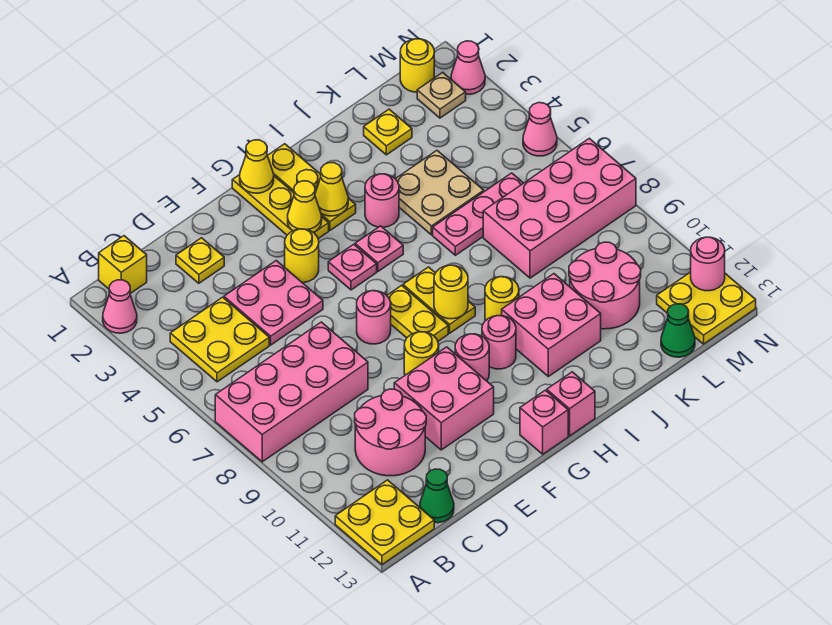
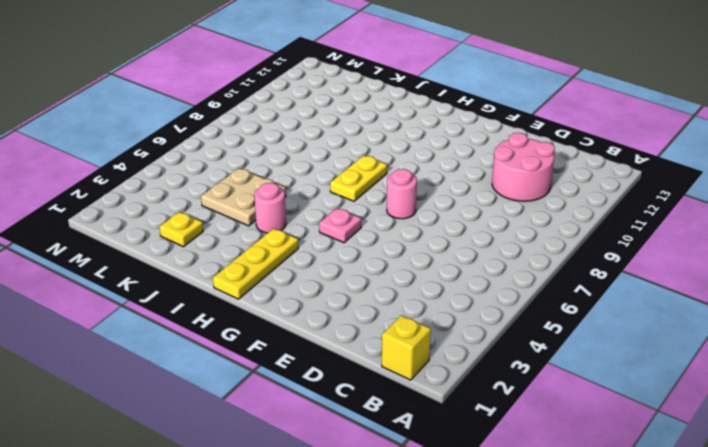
none -> pink 1x1 cone [103,280,137,333]
none -> pink 2x4 brick [215,322,368,462]
none -> yellow 2x2 plate [335,480,434,564]
none -> yellow 2x2 plate [170,297,269,382]

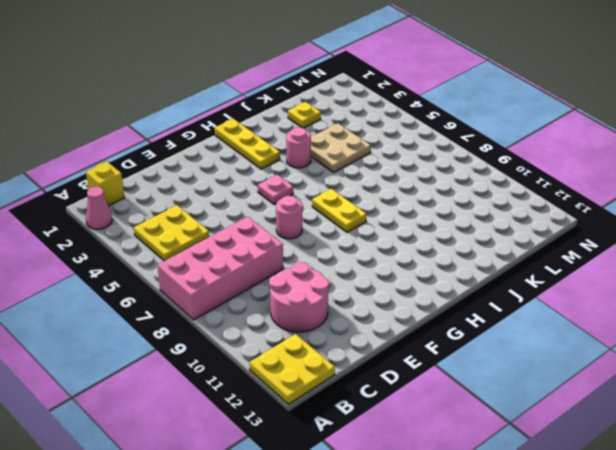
none -> green 1x1 cone [420,469,454,523]
none -> yellow 1x1 plate [176,238,224,283]
none -> pink 2x2 plate [224,261,323,345]
none -> pink 2x2 brick [394,347,494,450]

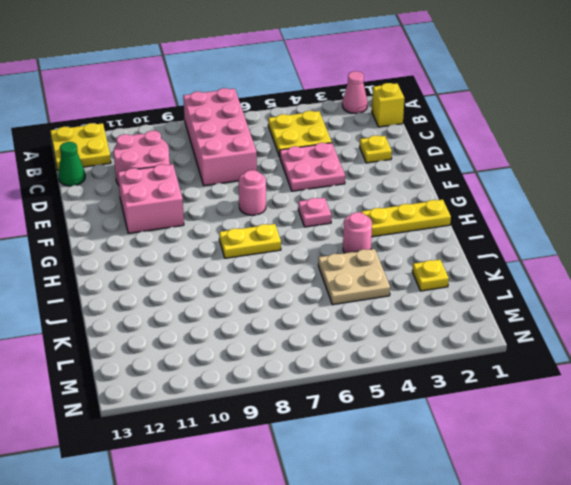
none -> yellow 1x1 round brick [285,229,319,283]
none -> yellow 1x1 round brick [404,332,439,375]
none -> yellow 1x3 plate [232,175,329,239]
none -> yellow 1x2 plate [387,285,448,341]

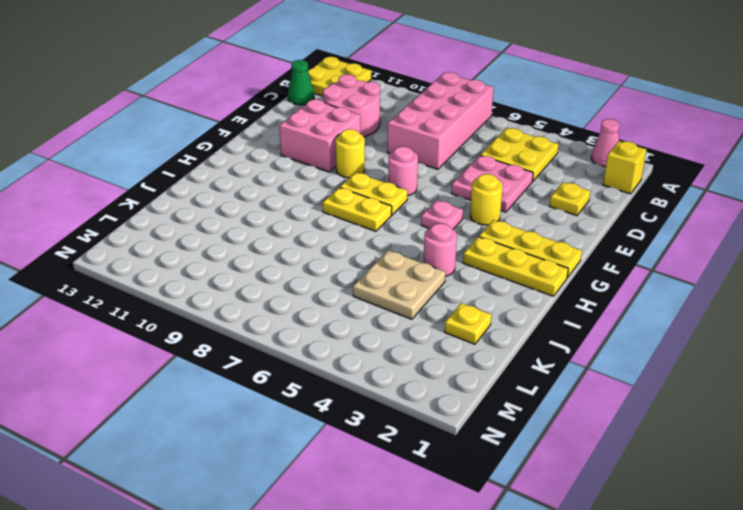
none -> pink 1x1 round brick [455,334,489,381]
none -> pink 1x1 brick [520,390,568,454]
none -> pink 1x1 plate [355,226,403,271]
none -> pink 1x1 round brick [482,316,516,369]

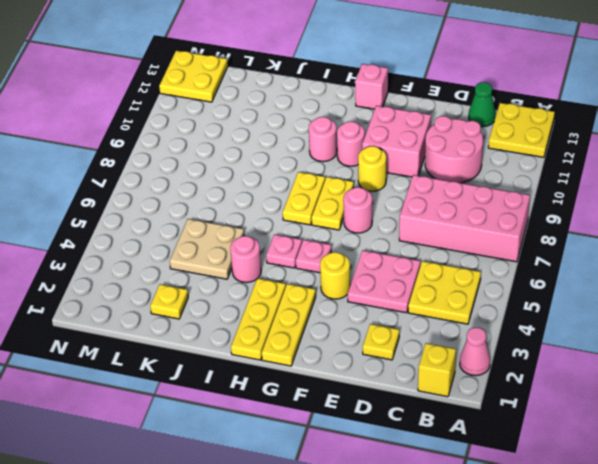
none -> pink 1x1 brick [547,372,595,436]
none -> yellow 1x1 round brick [485,277,519,320]
none -> pink 2x2 brick [502,274,601,376]
none -> pink 1x3 plate [433,173,523,255]

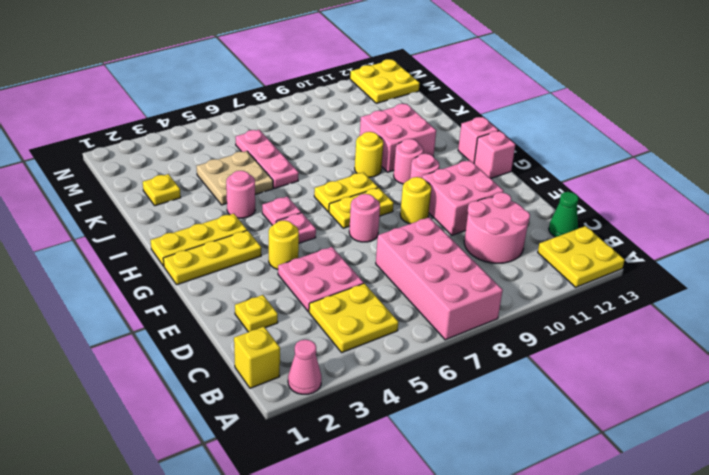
none -> pink 2x4 brick [483,138,636,278]
none -> pink 2x2 round brick [569,242,641,329]
none -> green 1x1 cone [661,304,695,357]
none -> yellow 1x1 round brick [400,39,434,92]

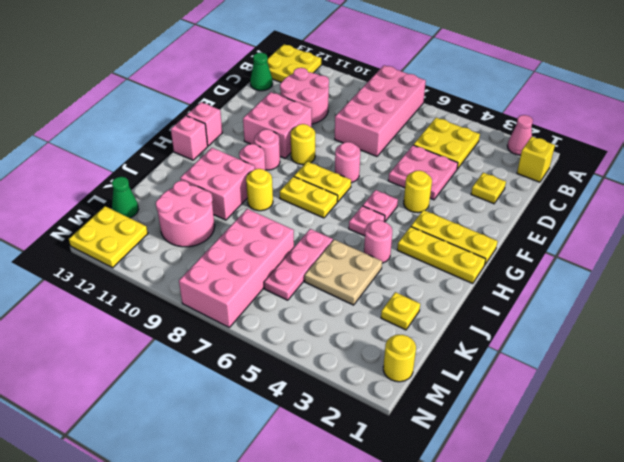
none -> tan 1x1 plate [417,72,466,118]
none -> pink 1x1 cone [451,41,485,94]
none -> pink 1x1 cone [523,103,557,156]
none -> yellow 1x1 cone [240,140,274,193]

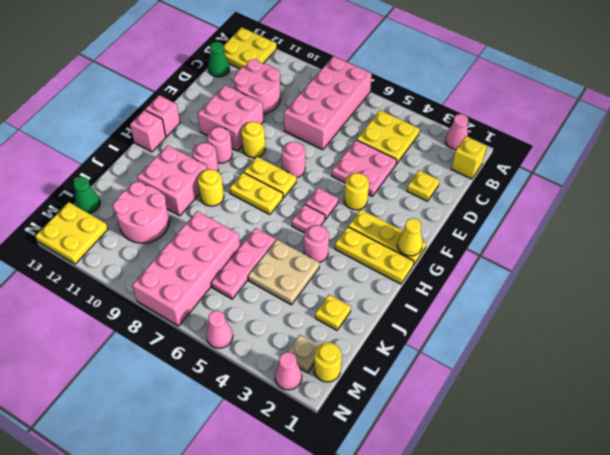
none -> yellow 1x1 cone [288,181,322,233]
none -> yellow 1x1 cone [315,163,348,216]
none -> yellow 1x1 round brick [434,265,468,319]
none -> pink 1x1 round brick [691,237,725,291]

